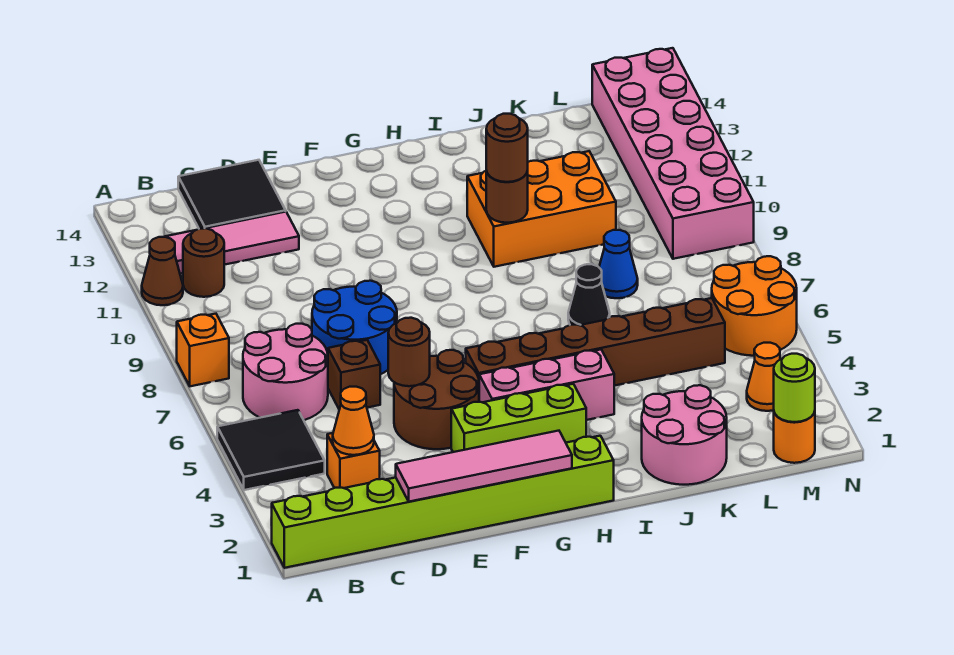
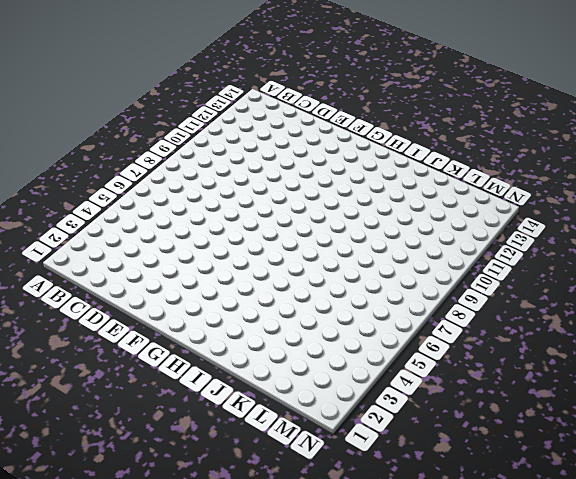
none -> lime 1x8 brick [272,436,614,568]
none -> black 2x2 tile [217,410,325,490]
none -> orange 1x1 brick [177,314,229,386]

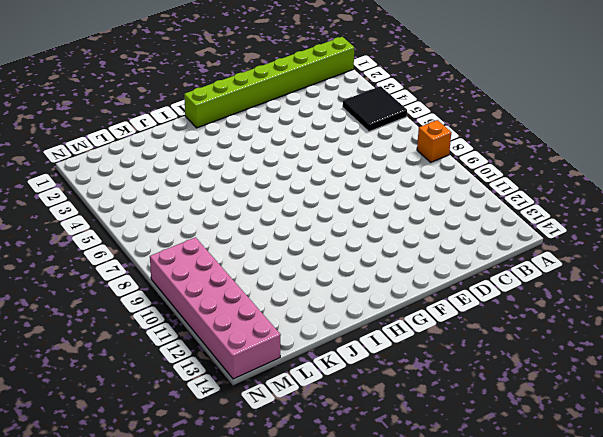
none -> brown 1x1 cone [142,237,183,305]
none -> pink 2x2 round brick [243,324,328,420]
none -> brown 1x1 round brick [183,228,224,297]

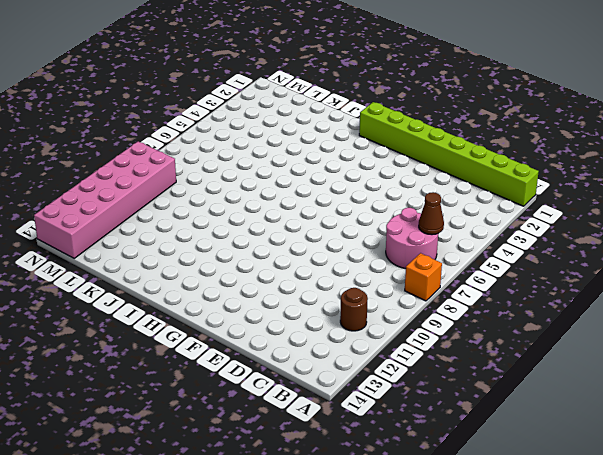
brown 1x1 cone [419,192,444,235] -> brown 1x1 cone moved to [142,237,183,305]
none -> black 2x2 tile [217,410,325,490]
none -> pink 1x3 tile [164,212,299,274]
none -> orange 1x1 brick [327,433,380,488]

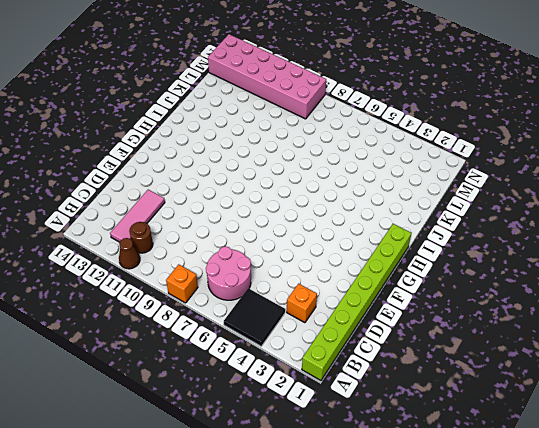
none -> black 2x2 tile [178,160,286,229]
none -> brown 1x1 brick [328,340,380,410]
none -> blue 2x2 round brick [312,281,397,375]

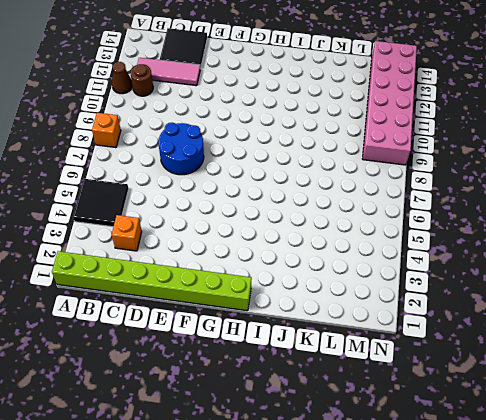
none -> pink 2x2 round brick [243,324,328,420]
none -> brown 1x1 brick [328,340,380,410]
none -> brown 2x2 round brick [394,350,479,449]

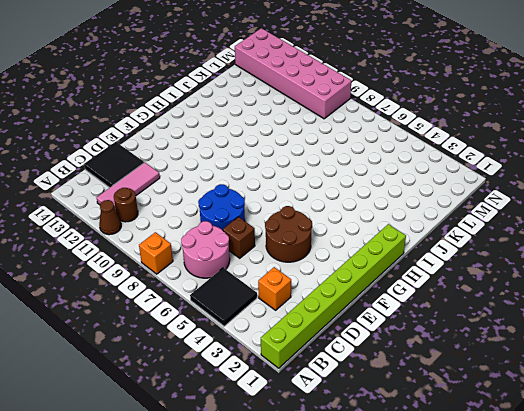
none -> lime 1x3 brick [451,384,586,452]
none -> pink 1x3 brick [479,350,614,420]
none -> brown 1x6 brick [466,298,725,386]

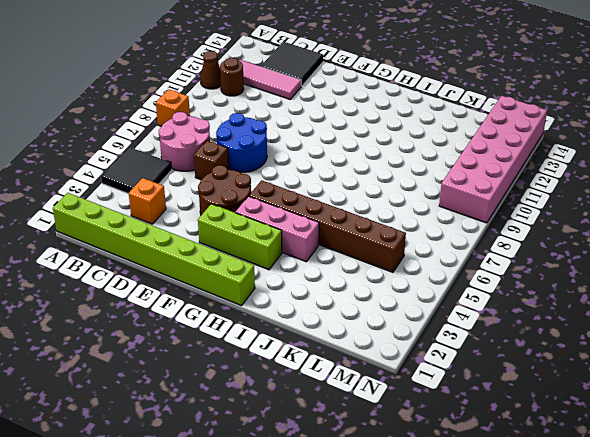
none -> orange 2x3 brick [467,151,616,267]
none -> pink 2x2 round brick [642,385,727,485]
none -> black 1x1 cone [568,264,610,325]

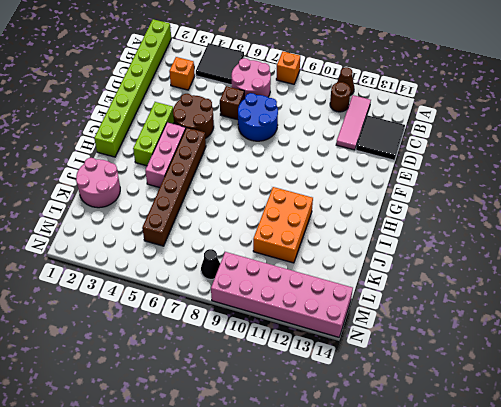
black 1x1 cone [201,249,220,279] -> black 1x1 cone moved to [568,264,610,325]
none -> blue 1x1 cone [599,230,638,298]
none -> orange 1x1 round brick [774,412,815,463]
none -> orange 1x1 cone [747,343,780,411]

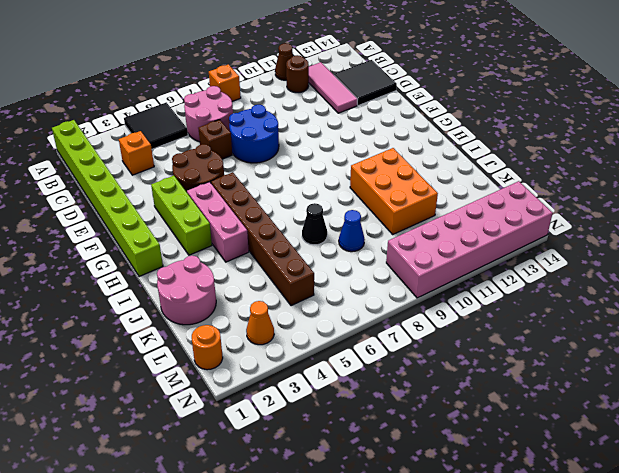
none -> orange 2x2 round brick [712,256,797,356]
none -> orange 1x1 cone [333,387,374,455]
none -> pink 1x4 tile [396,431,572,502]

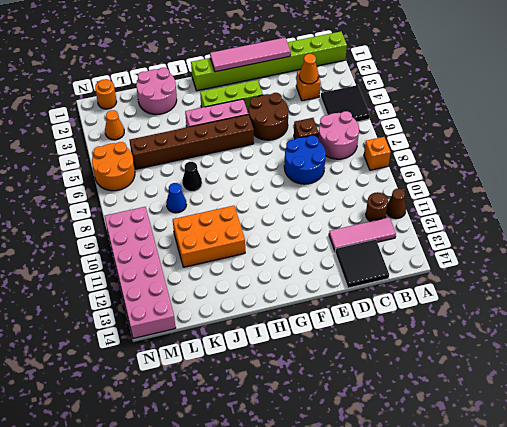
none -> brown 1x1 round brick [388,318,430,386]
none -> brown 1x1 round brick [486,171,528,223]
none -> lime 1x1 round brick [774,354,815,422]

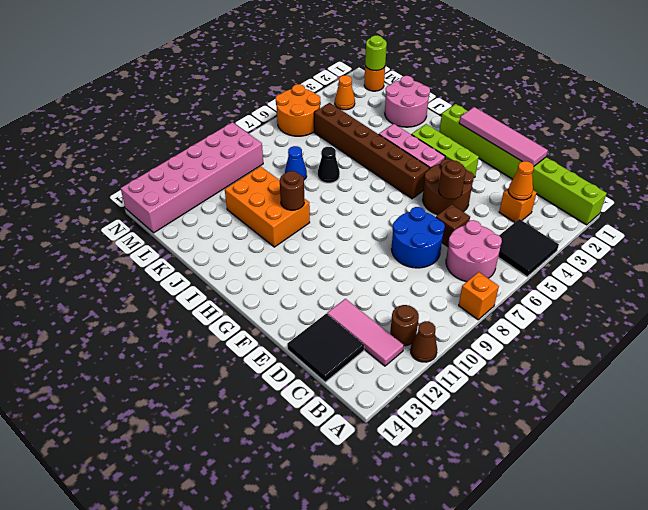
none -> brown 1x1 round brick [486,114,528,182]

